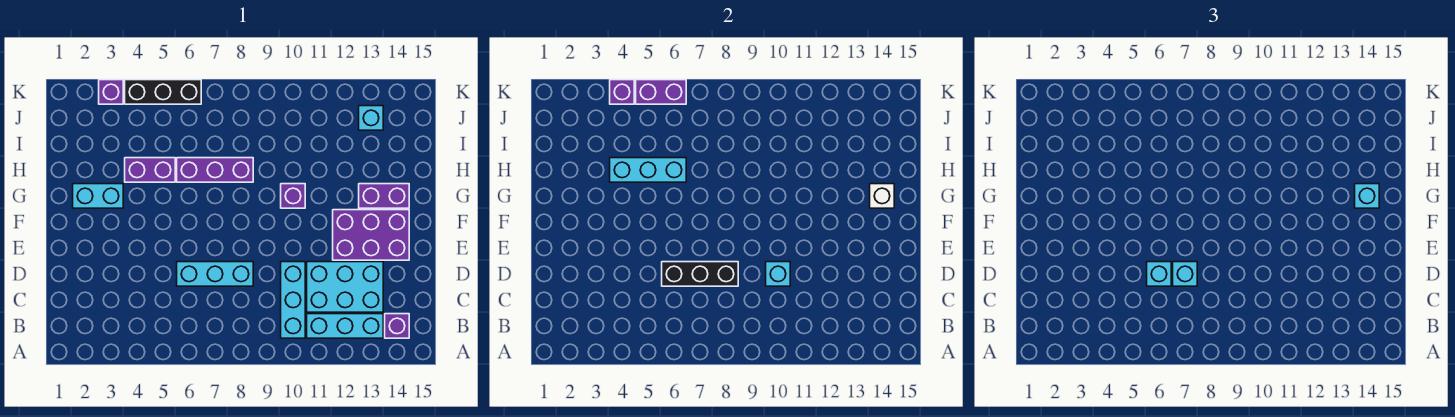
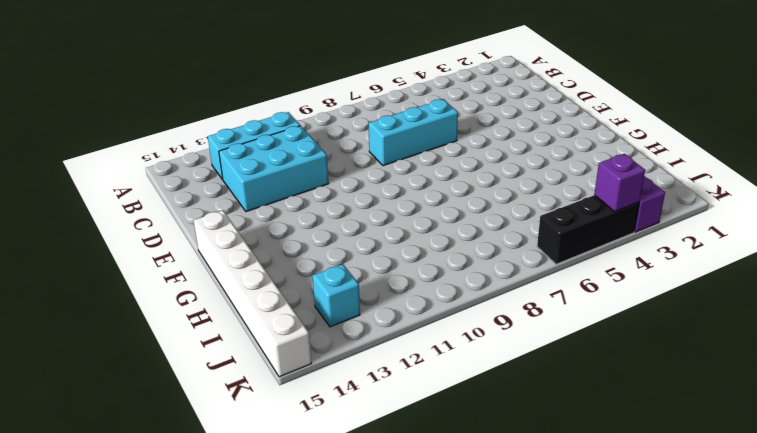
white 1x6 brick [193,210,312,377] -> none
none -> cyan 1x3 brick [281,262,305,338]
none -> purple 1x1 brick [385,314,409,338]
none -> purple 2x3 brick [333,210,409,260]

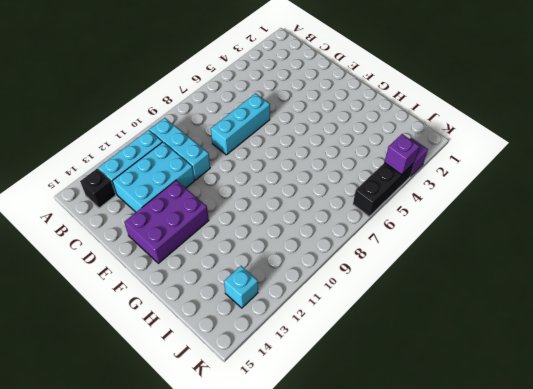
black 1x1 brick [80,169,116,208] -> purple 1x1 brick [385,314,409,338]
none -> cyan 1x2 brick [73,184,123,208]
none -> purple 1x1 brick [281,184,305,208]
none -> purple 1x2 brick [359,184,409,208]

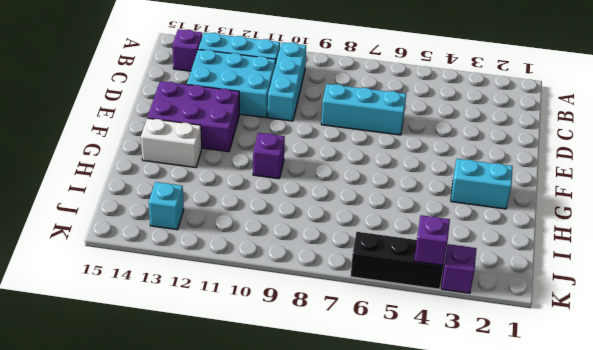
white 1x2 brick [141,118,202,168] -> purple 1x2 brick [359,184,409,208]
none -> purple 1x2 brick [125,158,175,182]
none -> purple 1x3 brick [177,158,253,182]
none -> black 1x3 brick [662,262,738,286]

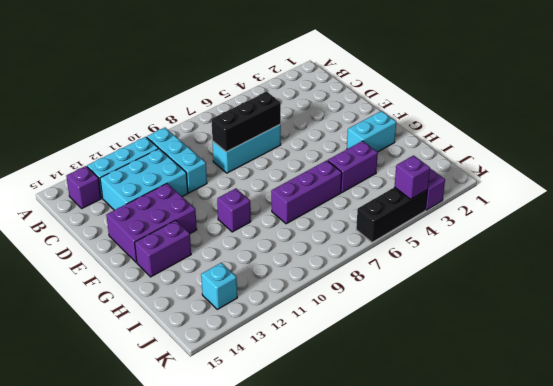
none -> cyan 1x1 brick [766,262,790,286]
none -> white 1x1 brick [870,184,894,208]
none -> cyan 1x3 brick [610,158,686,182]

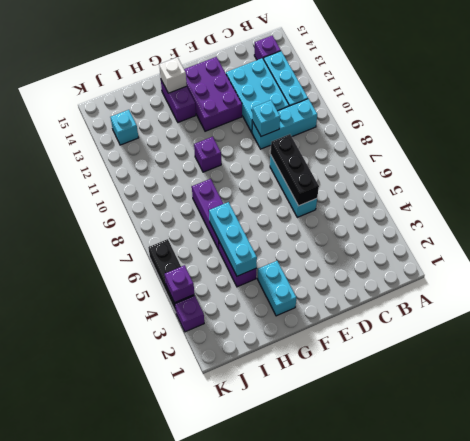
none -> purple 1x2 brick [636,80,686,104]
none -> cyan 1x1 brick [1147,262,1171,286]
none -> cyan 1x1 brick [1173,262,1197,286]

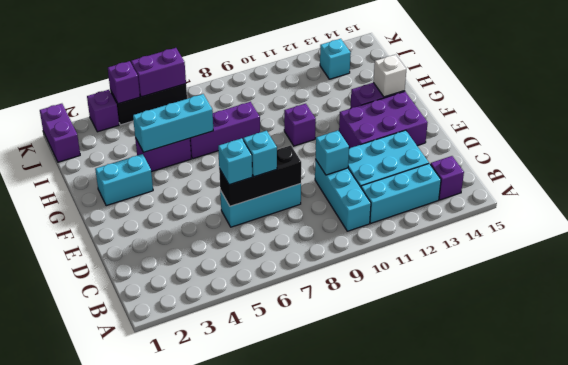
purple 1x2 brick [40,104,80,162] -> none
none -> cyan 1x1 brick [1355,184,1379,208]

